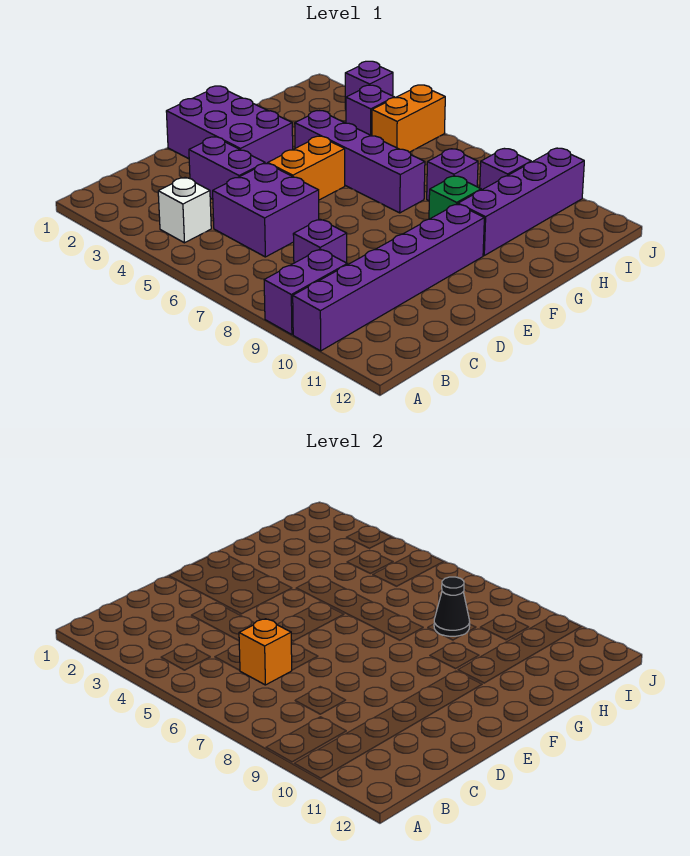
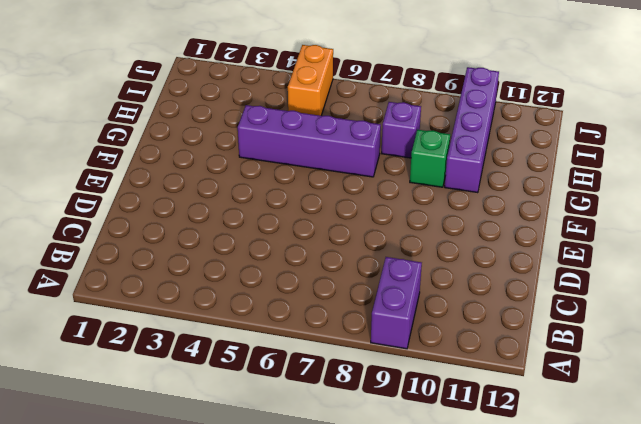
none -> purple 1x6 brick [293,204,484,351]
none -> white 1x1 brick [158,177,211,243]
none -> purple 2x2 brick [213,163,319,257]

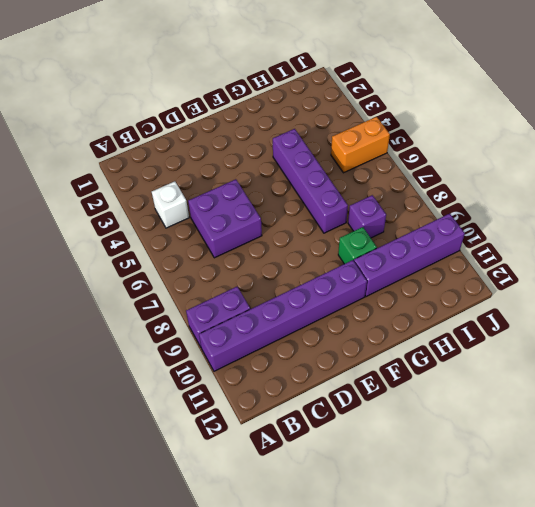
none -> purple 1x1 brick [293,219,347,263]
none -> purple 1x2 brick [189,137,265,199]
none -> purple 2x3 brick [166,86,293,164]

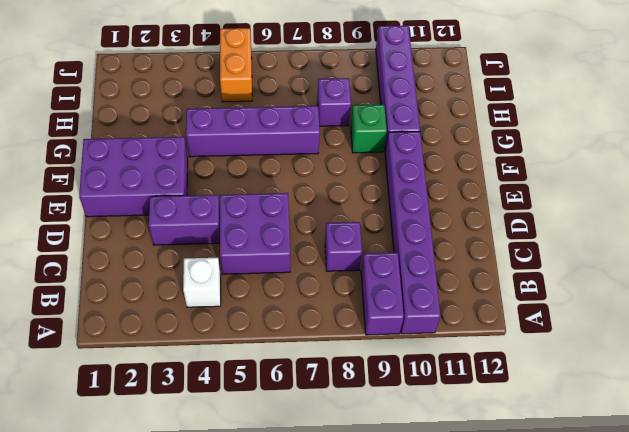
none -> orange 1x2 brick [268,136,345,200]
none -> purple 1x1 brick [346,85,395,136]
none -> purple 1x1 brick [480,149,531,190]

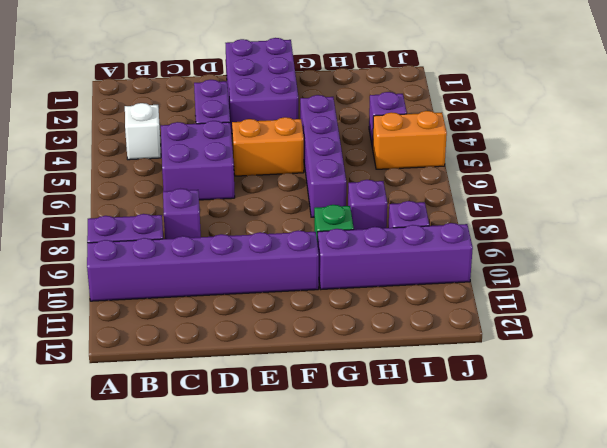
none -> purple 1x1 brick [345,61,393,109]
none -> orange 1x1 brick [239,619,292,685]
none -> black 1x1 cone [434,577,470,636]

